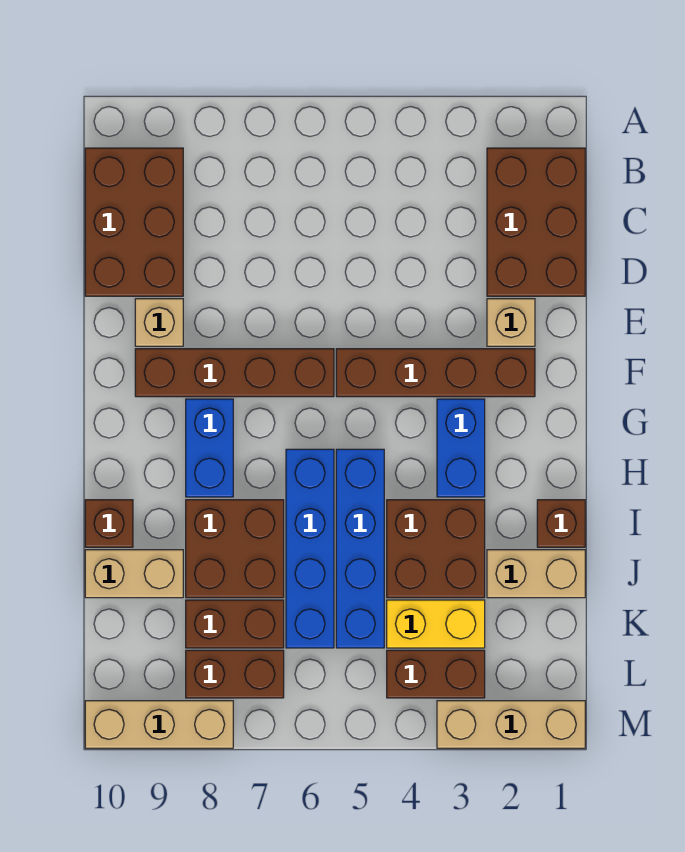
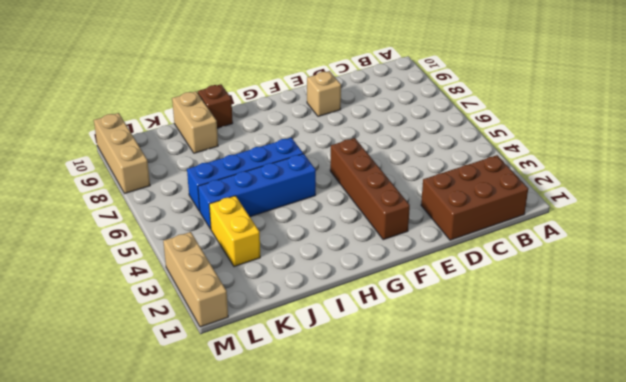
none -> brown 2x3 brick [85,148,183,296]
none -> tan 1x1 brick [487,299,535,346]
none -> brown 1x4 brick [135,349,334,397]

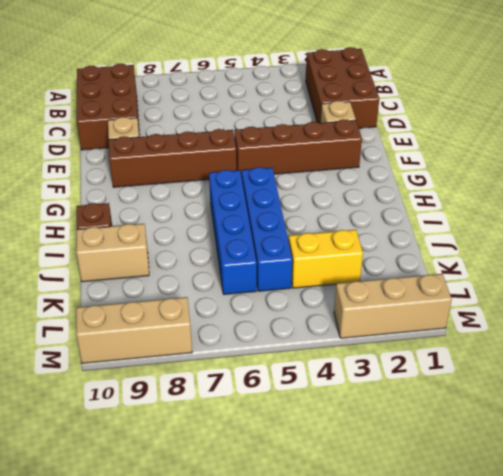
none -> blue 1x2 brick [437,399,485,497]
none -> blue 1x2 brick [186,399,233,497]
none -> brown 1x1 brick [537,500,585,547]

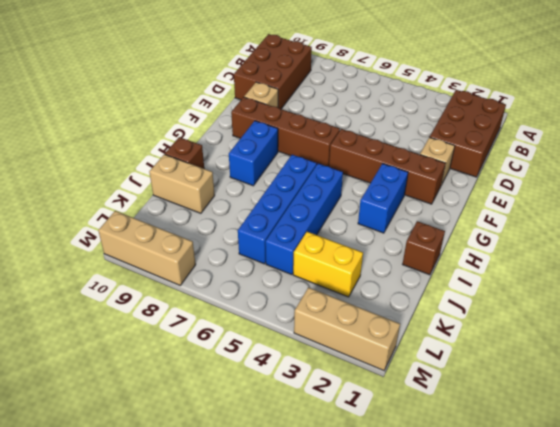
none -> brown 2x2 brick [387,500,485,598]
none -> brown 2x2 brick [186,500,284,598]
none -> tan 1x2 brick [487,550,585,598]

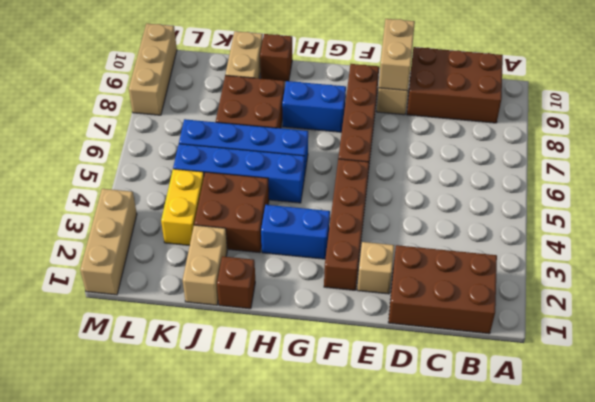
tan 1x2 brick [379,19,415,91] -> none
none -> brown 1x2 brick [186,600,284,648]
none -> brown 1x2 brick [387,650,485,698]
none -> brown 1x2 brick [186,650,284,698]

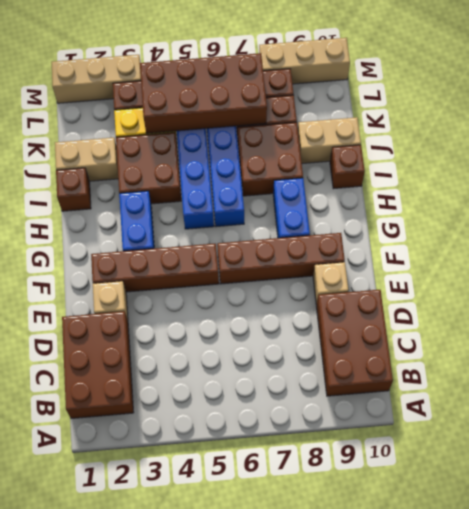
brown 2x4 brick [140,53,267,133] -> none

